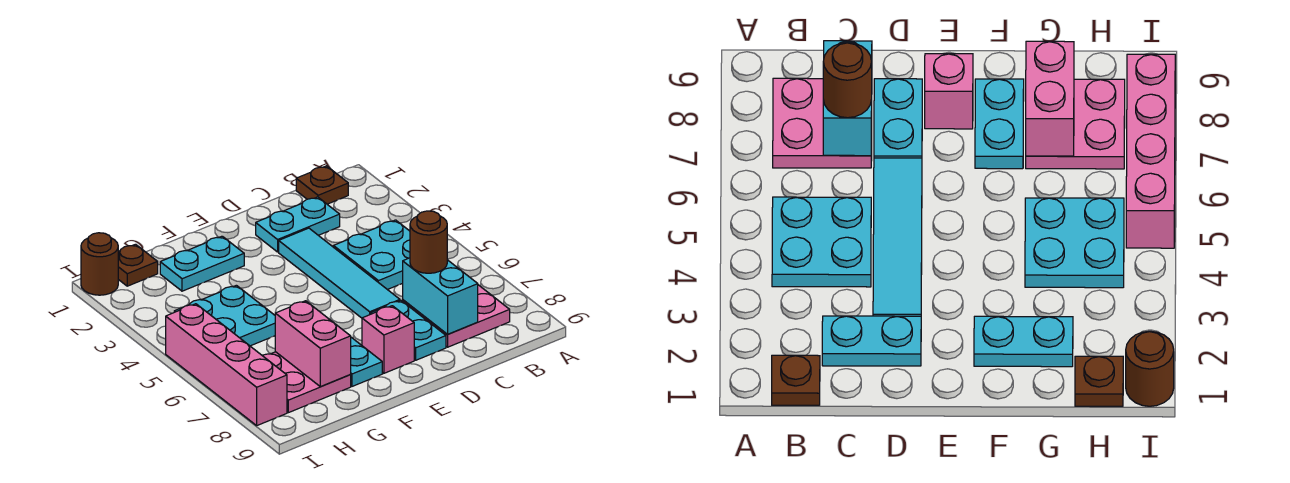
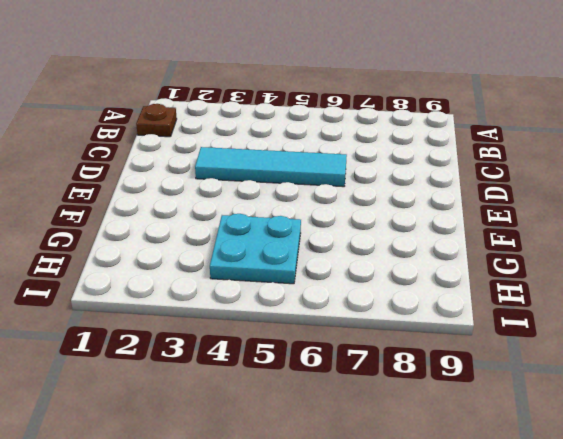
none -> cyan 2x2 plate [333,220,410,290]
none -> pink 2x2 plate [403,285,510,347]
none -> cyan 1x2 plate [256,197,340,252]

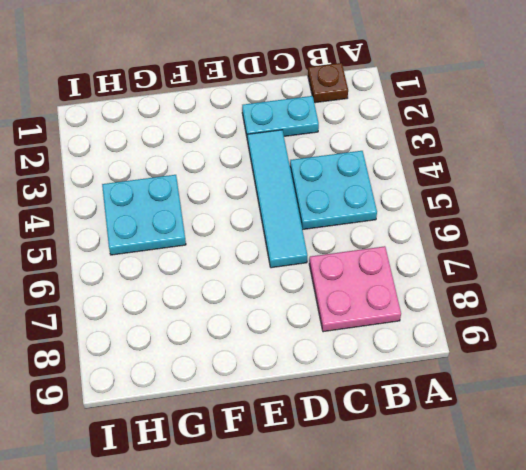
none -> cyan 1x2 plate [371,301,446,360]
none -> pink 1x1 brick [362,306,414,373]
none -> cyan 1x2 plate [160,236,244,291]

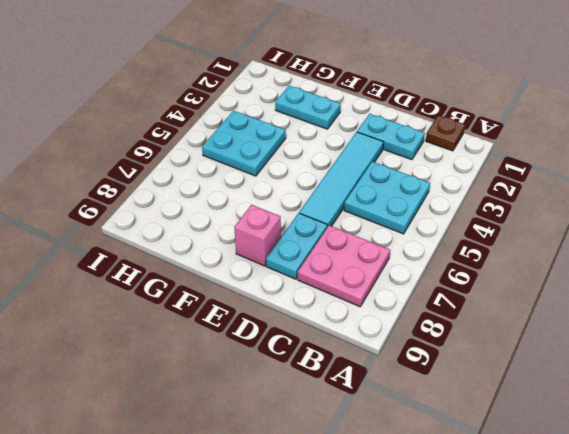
none -> cyan 1x2 plate [350,337,382,386]
none -> pink 2x2 plate [262,352,351,413]
none -> brown 1x1 plate [118,244,158,286]

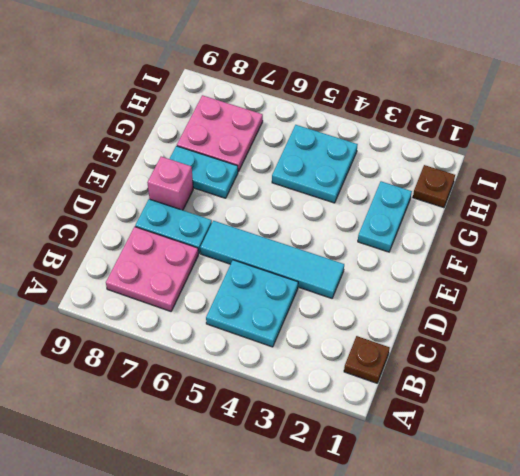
none -> cyan 1x2 plate [256,197,340,252]
none -> brown 1x1 round brick [81,233,118,295]
none -> pink 1x4 brick [166,304,287,425]

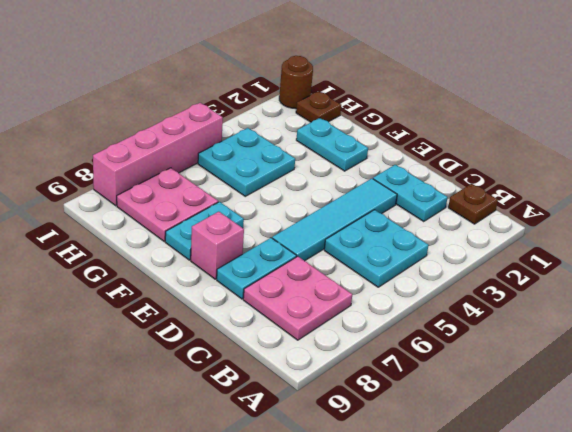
none -> cyan 1x2 brick [402,258,478,334]
none -> pink 1x2 brick [275,301,351,387]
none -> brown 1x1 round brick [410,211,447,273]

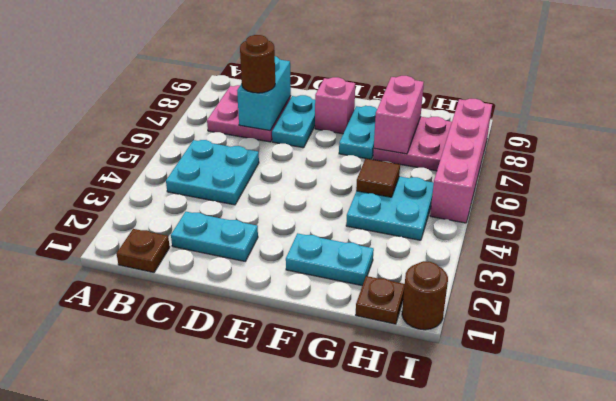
brown 1x1 tile [356,159,400,197] -> none
none -> cyan 1x4 tile [279,228,400,318]

